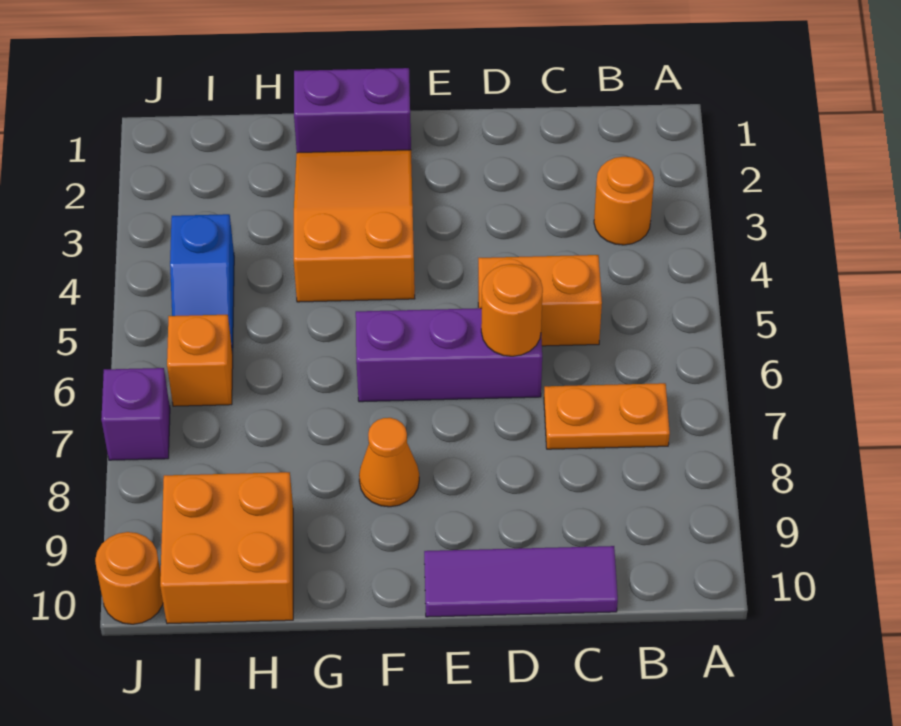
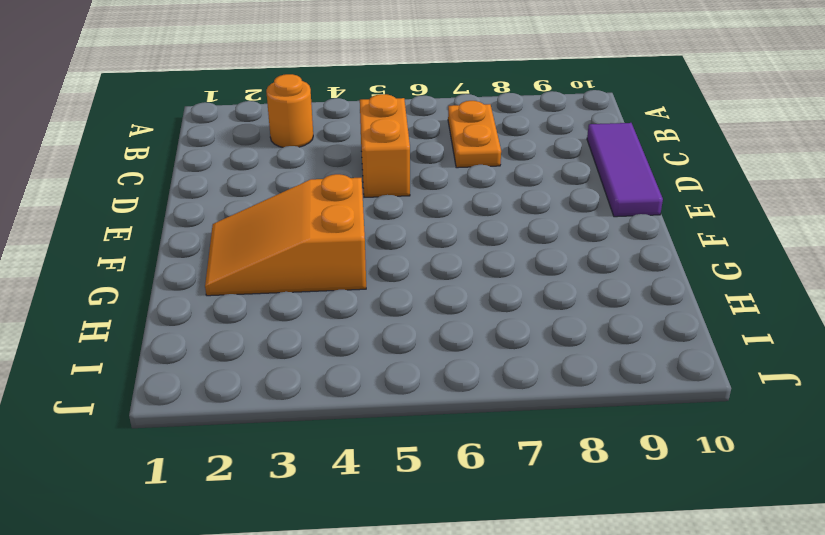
none -> purple 1x3 brick [356,308,542,402]
none -> purple 1x2 brick [294,68,411,153]
none -> orange 1x1 cone [359,418,419,507]

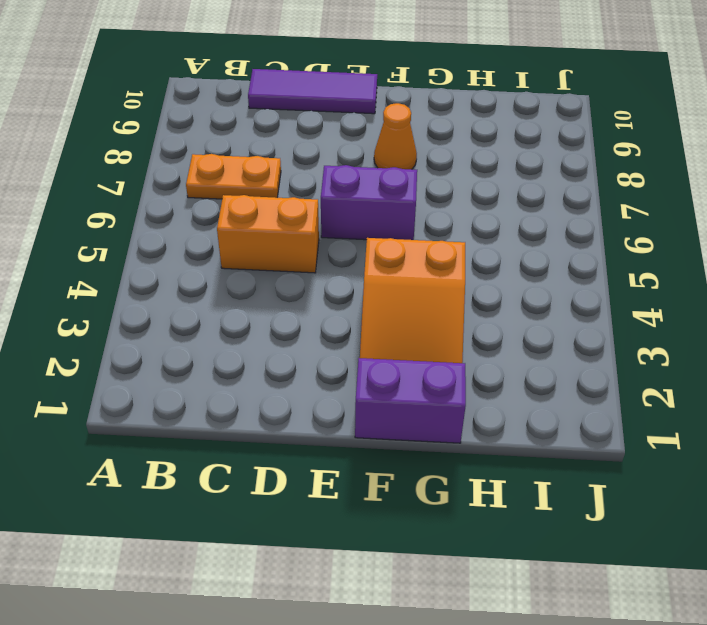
purple 1x2 brick [321,165,417,240] -> purple 1x3 brick [356,308,542,402]
none -> orange 1x1 round brick [594,157,654,245]
none -> orange 2x2 brick [160,472,293,624]
none -> blue 1x2 slope [170,214,234,353]

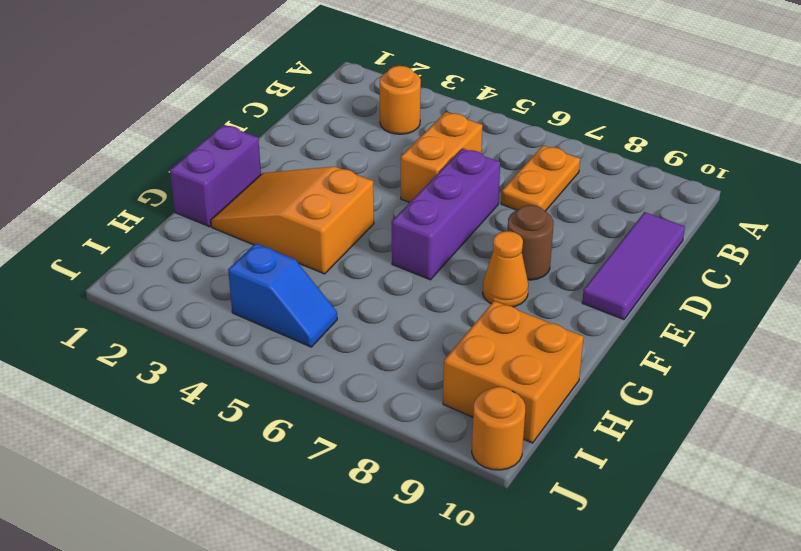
brown 1x1 round brick [507,205,554,280] -> none
none -> orange 1x1 brick [167,315,233,406]
none -> purple 1x1 brick [101,368,170,460]
none -> orange 1x1 round brick [481,264,543,356]

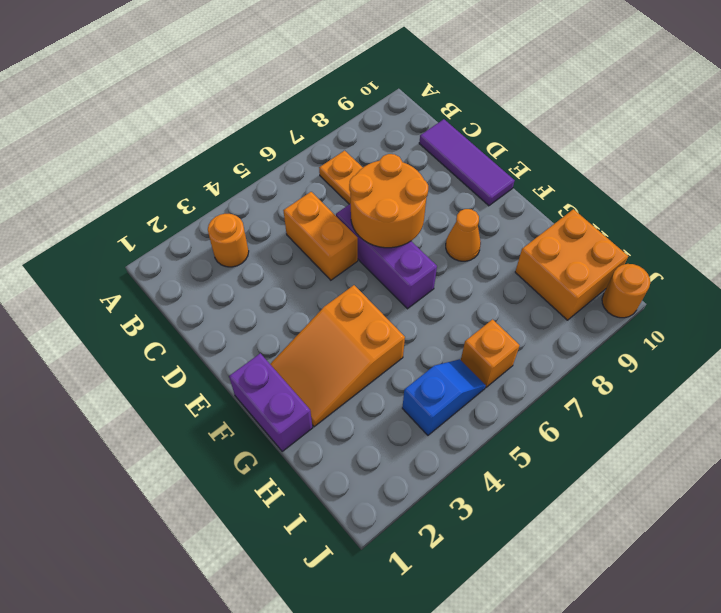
orange 2x2 round brick [349,154,428,248] -> orange 1x1 round brick [481,264,543,356]
none -> purple 1x1 brick [101,368,170,460]

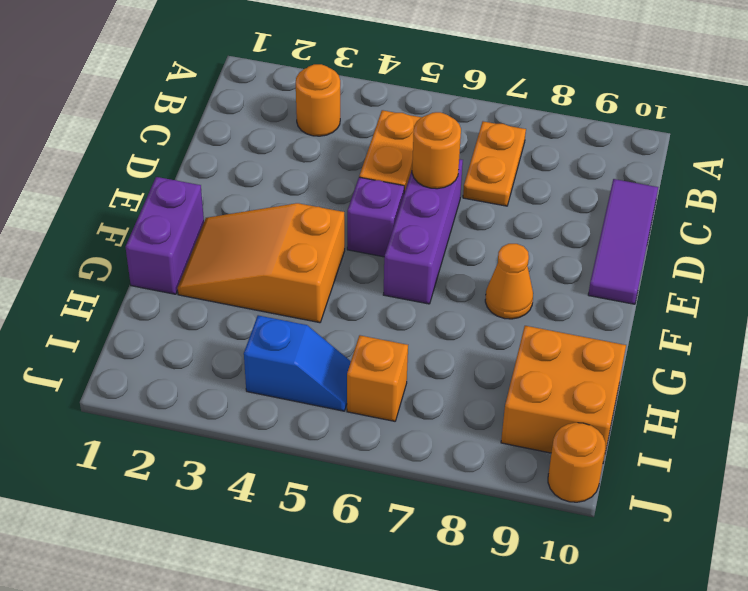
purple 1x1 brick [347,177,404,257] -> purple 1x1 brick moved to [101,368,170,460]

